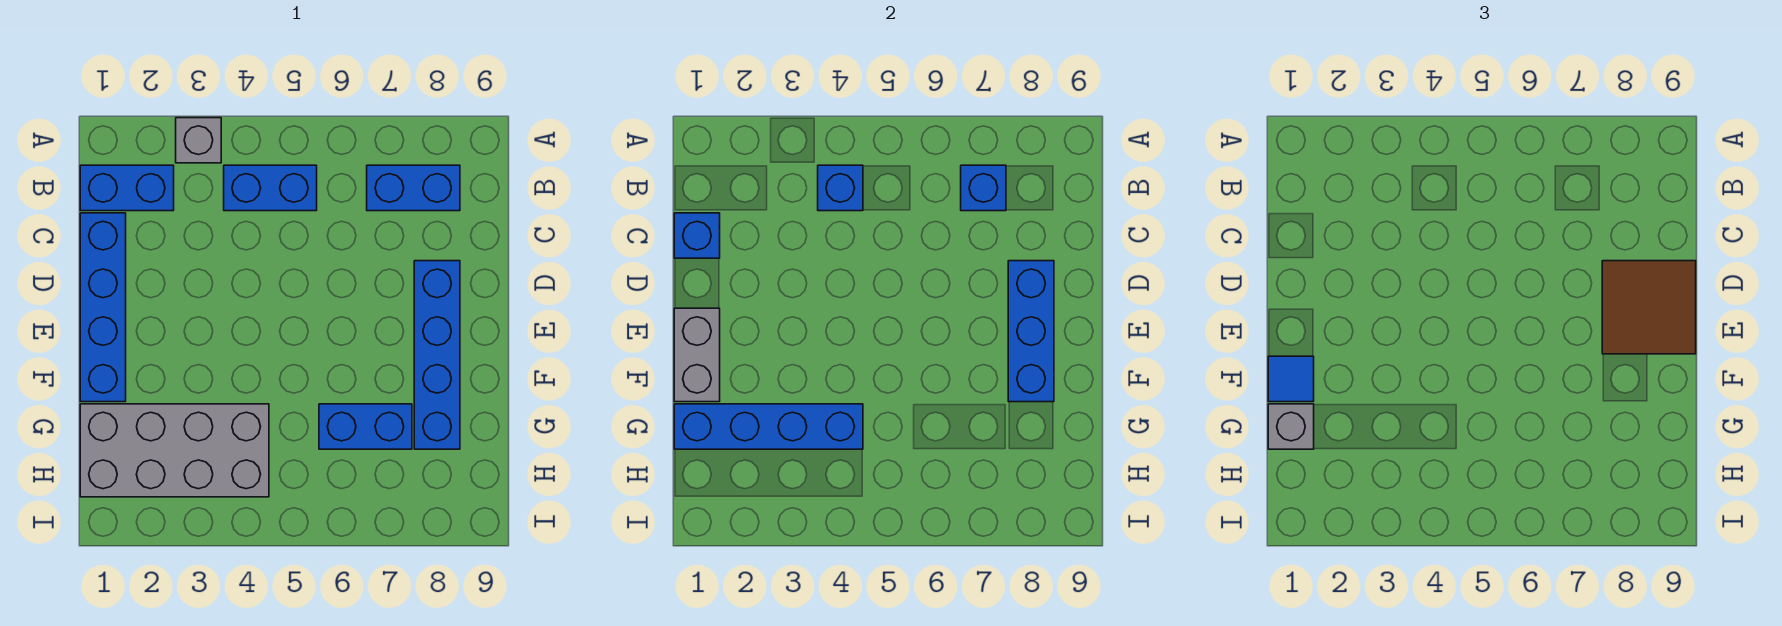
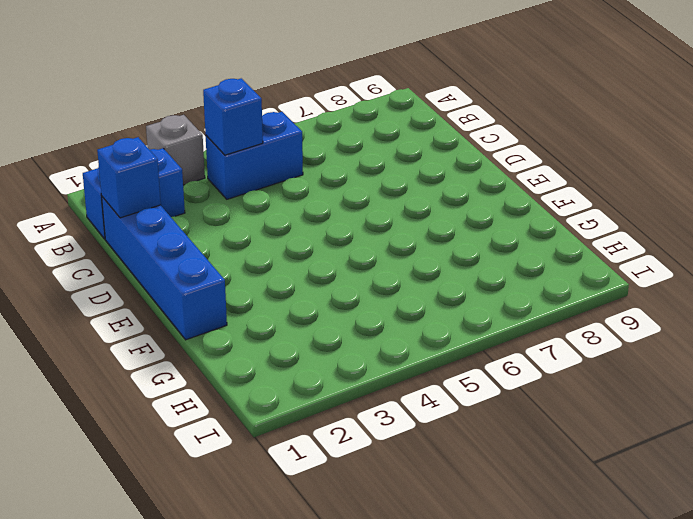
none -> blue 1x2 brick [367,165,460,211]
none -> blue 1x4 brick [414,261,460,449]
none -> grey 2x4 brick [80,404,269,497]

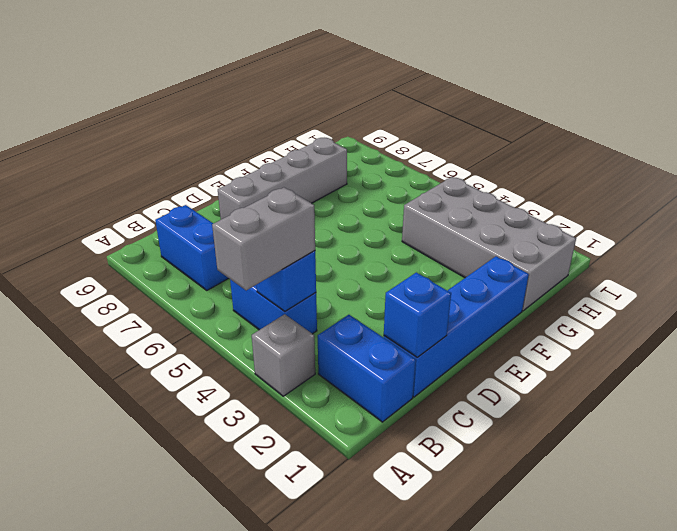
grey 1x2 brick [212,188,315,290] -> grey 1x2 brick moved to [674,308,720,402]
grey 1x4 brick [218,138,347,219] -> blue 1x4 brick [414,261,460,449]
none -> blue 1x2 brick [319,404,412,449]
none -> blue 1x1 brick [961,165,1006,211]
none -> blue 1x3 brick [1008,261,1054,402]

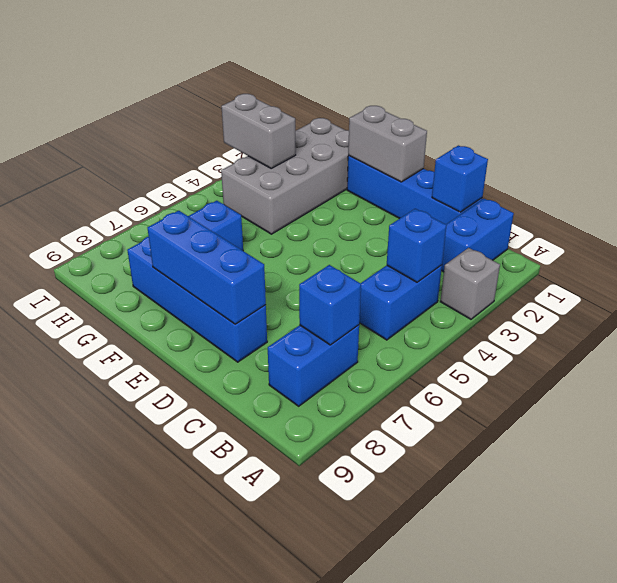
grey 1x2 brick [222,94,296,168] -> none
none -> blue 1x4 brick [674,404,863,449]
none -> brown 2x2 tile [1602,261,1696,354]
none -> blue 1x1 tile [1268,356,1314,402]

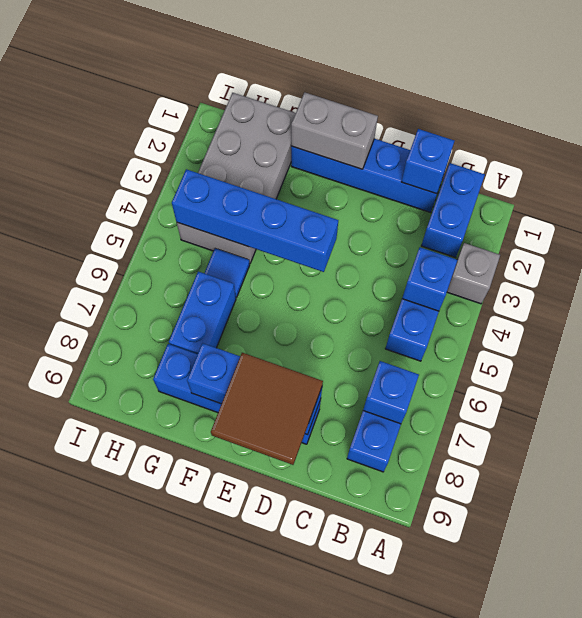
blue 1x4 brick [172,169,338,272] -> blue 1x4 brick turned to [674,404,863,449]
blue 1x1 tile [204,248,250,297] -> blue 1x1 tile moved to [1268,356,1314,402]
none -> grey 1x1 brick [1268,404,1314,449]

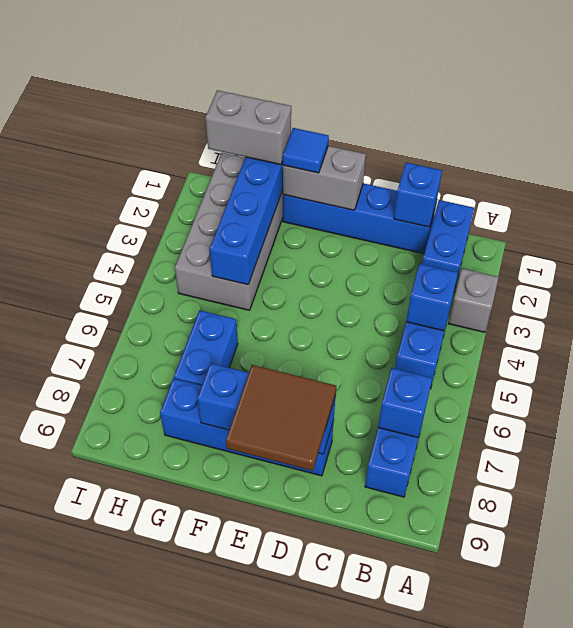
grey 1x2 brick [205,90,291,165] -> grey 1x1 brick [1268,404,1314,449]

